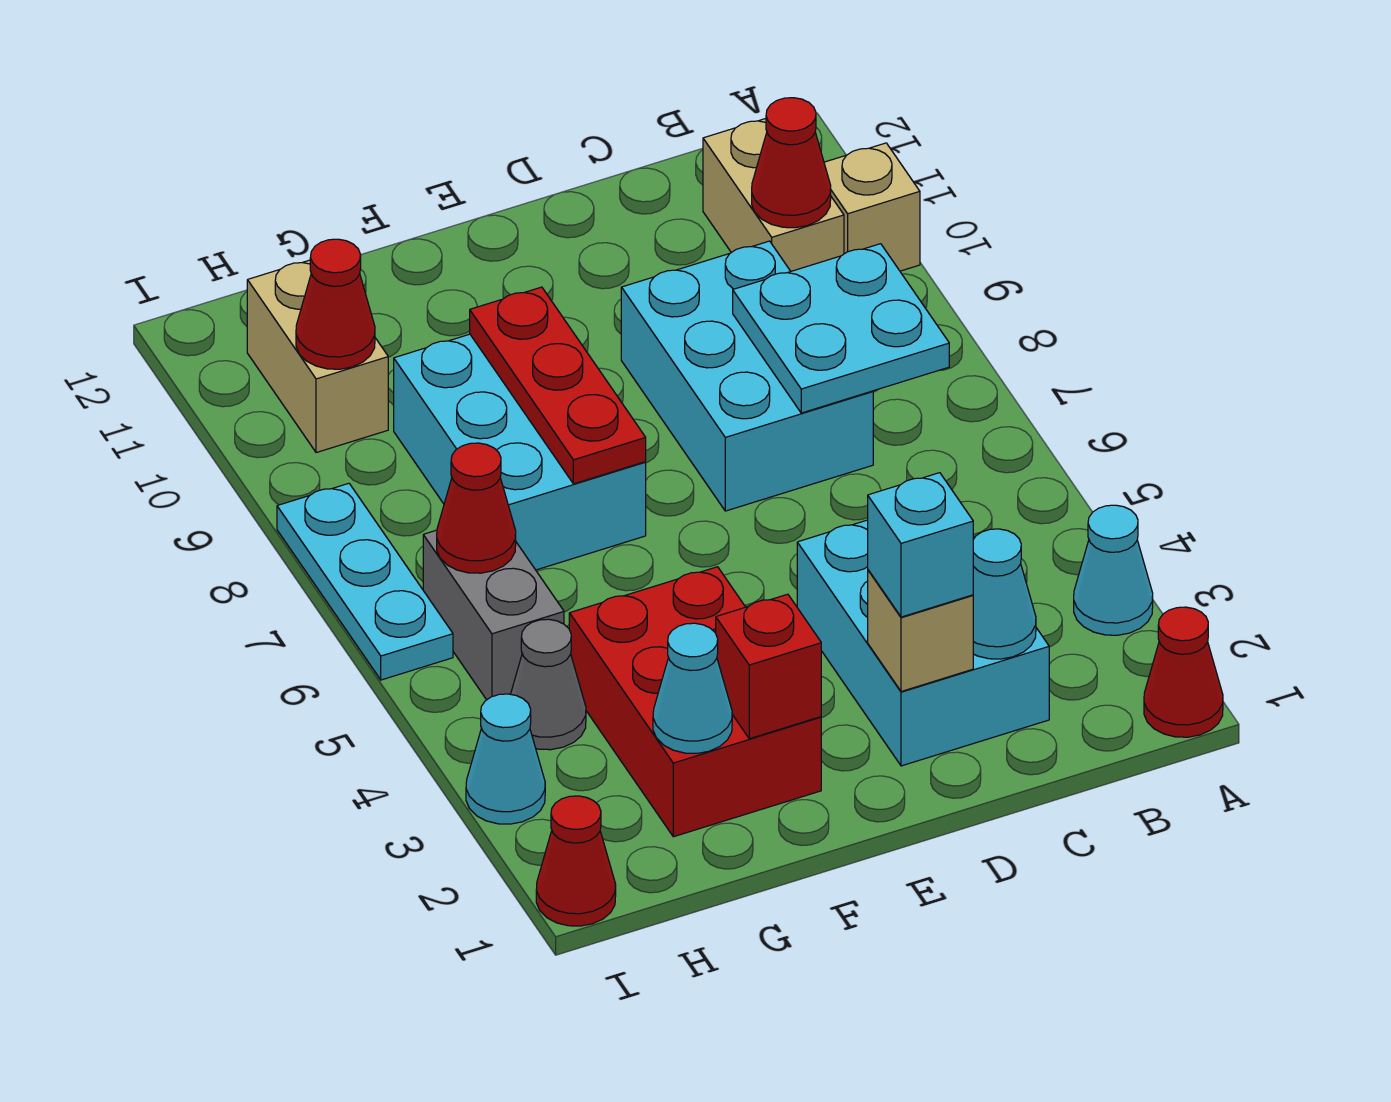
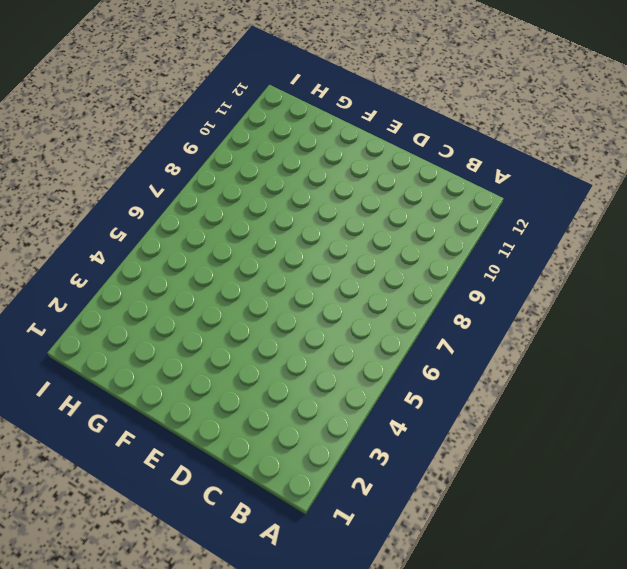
none -> red 1x1 cone [1144,607,1223,737]
none -> cyan 1x1 cone [1074,505,1153,635]
none -> tan 1x1 brick [824,143,920,271]

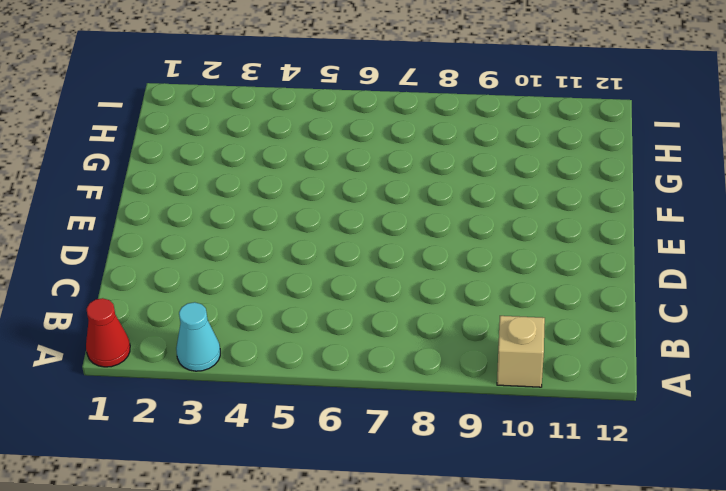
none -> tan 1x2 brick [703,119,844,271]
none -> cyan 2x3 brick [797,520,1049,766]
none -> cyan 2x3 brick [621,241,873,511]

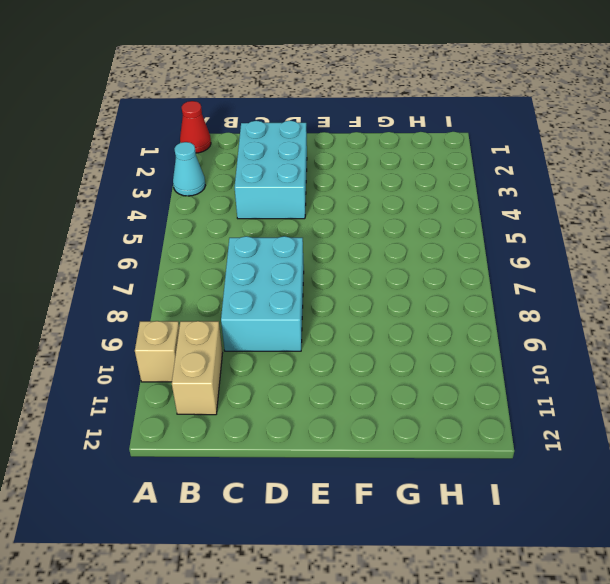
none -> red 2x3 brick [569,567,821,837]
none -> cyan 2x3 brick [394,334,646,570]
none -> grey 1x1 cone [511,619,586,750]

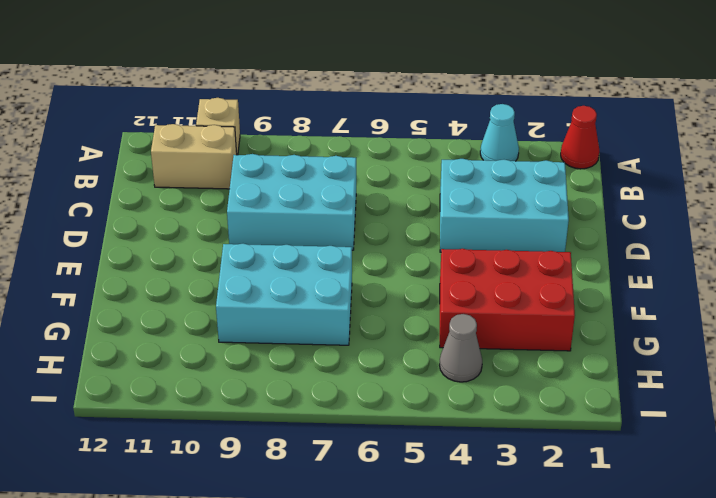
none -> grey 1x2 brick [423,530,564,700]
none -> tan 1x2 brick [247,260,388,453]
none -> red 1x1 cone [536,796,616,926]

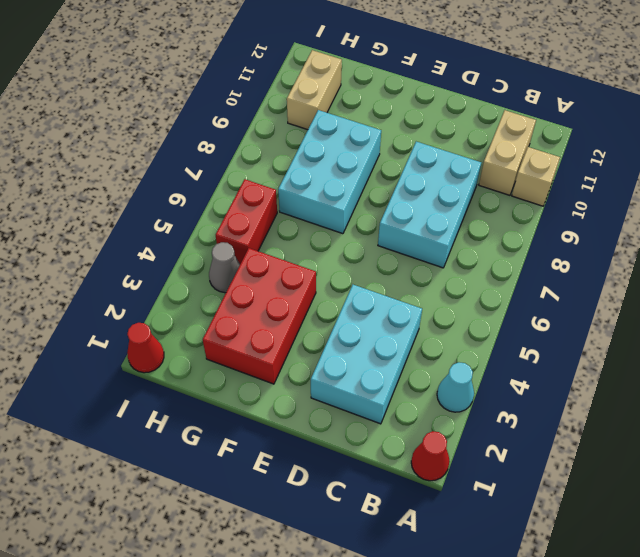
red 1x2 brick [216,179,277,264] -> grey 1x2 brick [423,530,564,700]
none -> cyan 1x1 cone [466,694,545,824]
none -> cyan 1x3 plate [277,483,453,680]
none -> cyan 2x2 plate [733,244,949,413]

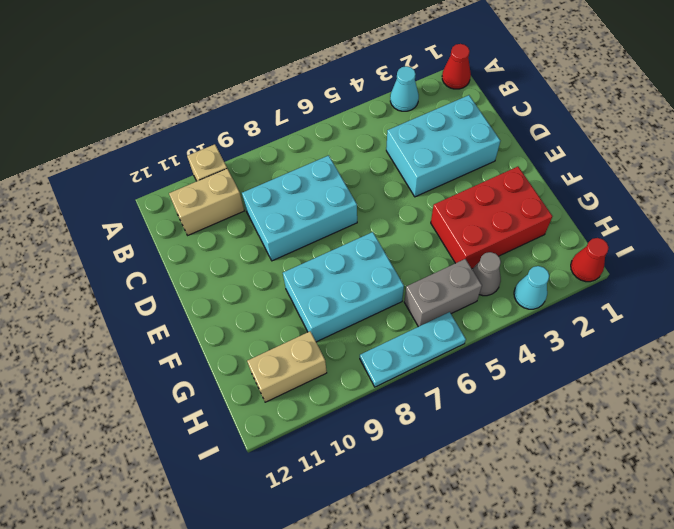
none -> cyan 2x2 plate [733,244,949,413]
none -> red 1x1 cone [752,98,831,228]
none -> cyan 1x1 cone [973,529,1036,659]

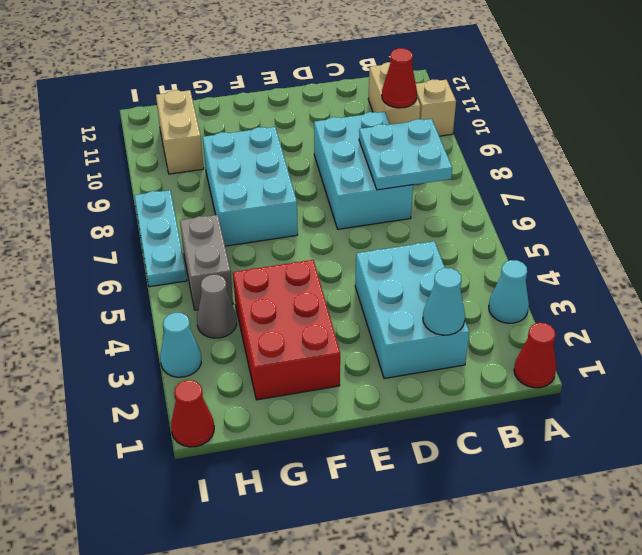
none -> tan 1x1 brick [868,570,973,692]
none -> red 1x1 brick [716,594,821,739]
none -> red 1x3 plate [470,287,646,484]

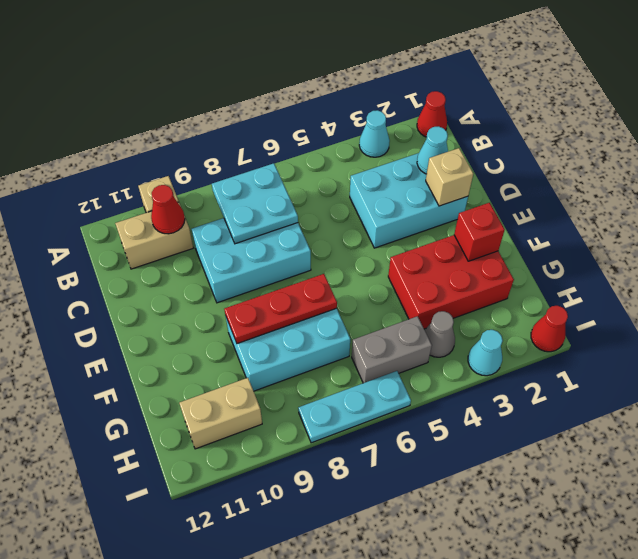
none -> cyan 1x1 cone [653,623,732,753]
none -> red 1x1 cone [437,443,516,573]
none -> red 1x1 cone [296,239,375,369]

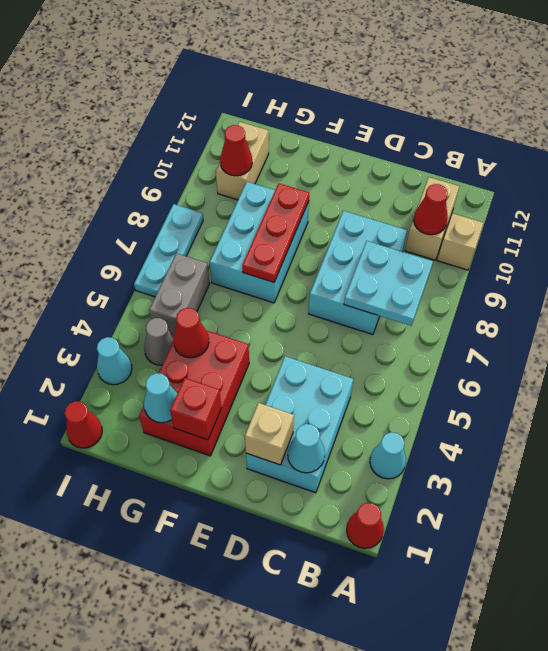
red 1x1 cone [173,308,209,358] -> red 1x1 cone moved to [437,443,516,573]
none -> cyan 1x1 brick [868,473,973,617]

